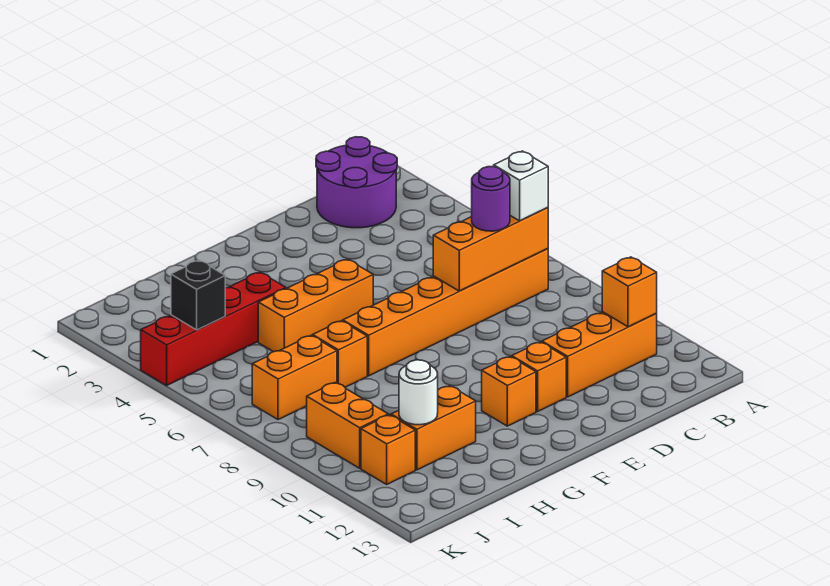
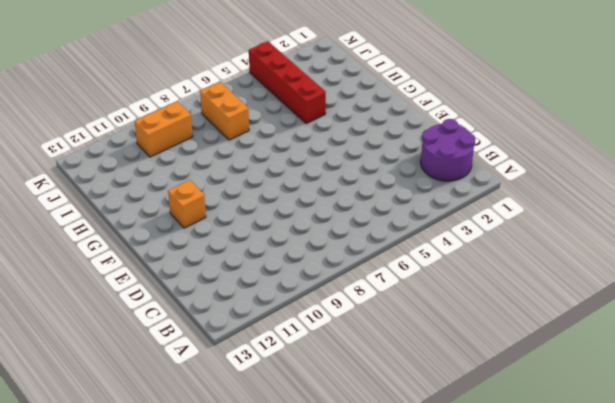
none -> orange 1x6 brick [343,249,548,376]
none -> orange 1x3 brick [542,312,657,397]
none -> orange 1x1 brick [512,342,566,412]

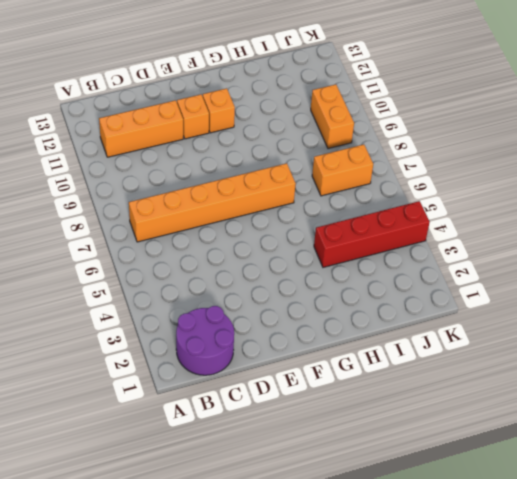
none -> orange 1x3 brick [258,259,373,352]
none -> orange 1x1 brick [313,321,367,387]
none -> orange 1x2 brick [391,386,476,470]

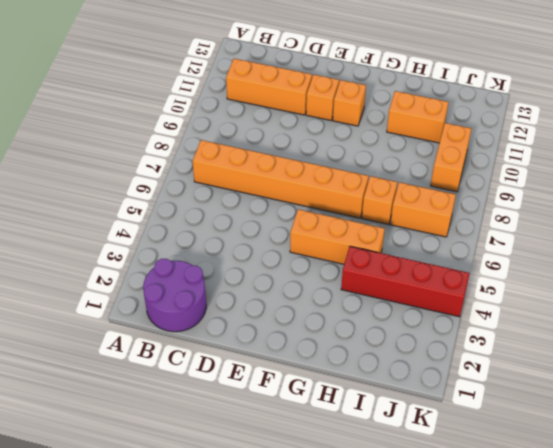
none -> orange 1x1 brick [361,415,415,484]
none -> orange 1x3 brick [433,207,548,291]
none -> orange 1x1 brick [602,257,657,327]

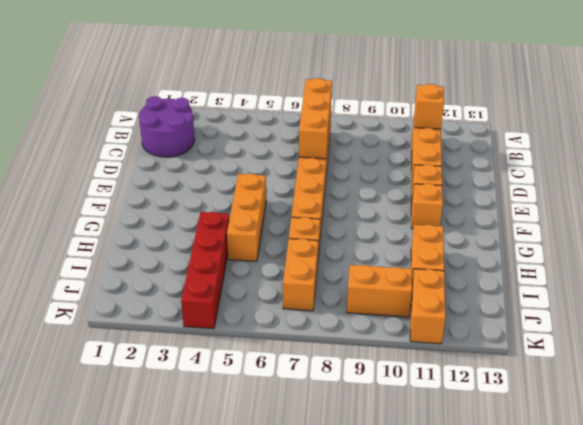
orange 1x2 brick [410,269,446,344] -> orange 1x1 brick [361,415,415,484]
none -> white 1x1 round brick [399,360,438,425]
none -> black 1x1 brick [171,260,225,330]
none -> white 1x1 brick [494,151,548,221]

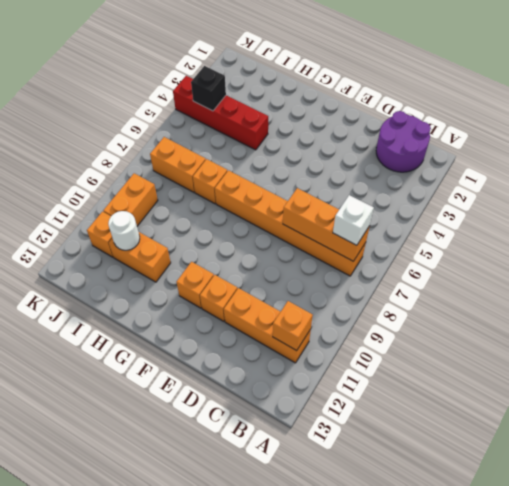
none -> orange 1x3 brick [258,259,373,352]
none -> purple 1x1 round brick [472,167,510,231]

